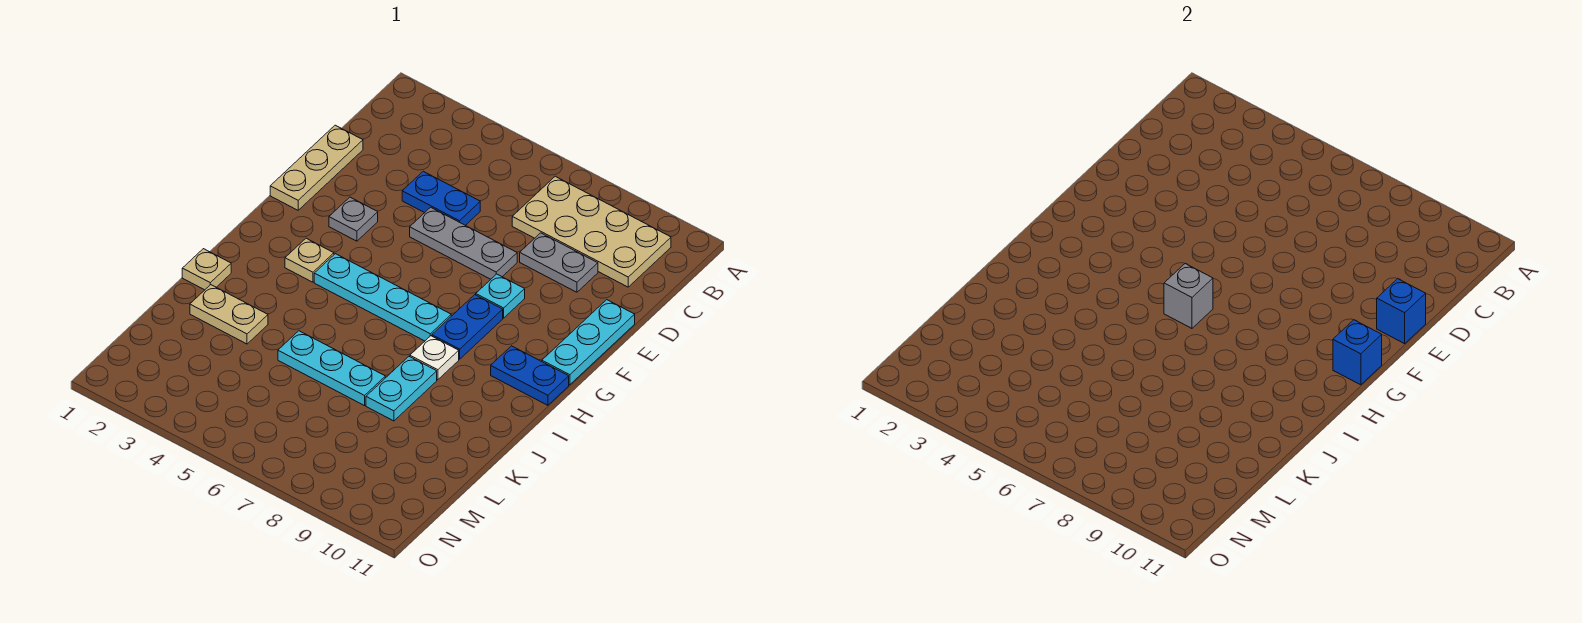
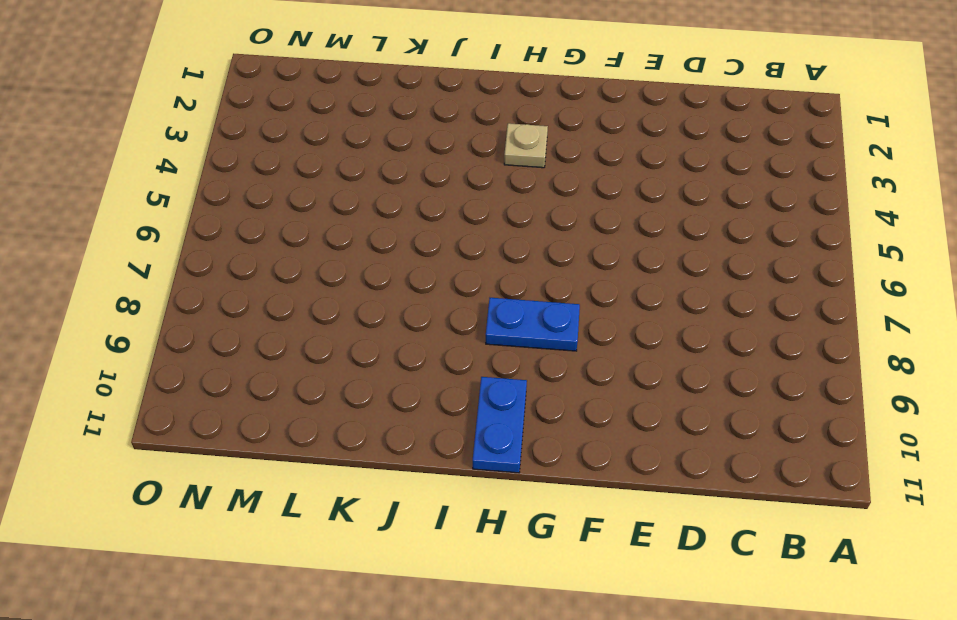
none -> tan 2x4 plate [512,176,671,287]
none -> tan 1x3 plate [270,125,363,210]
none -> blue 1x2 plate [402,171,480,225]

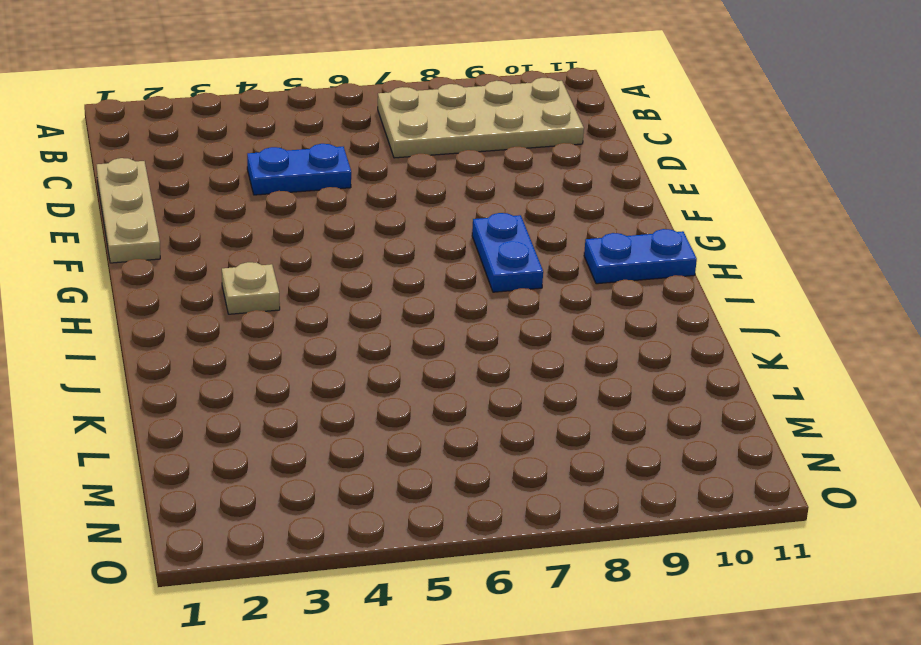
none -> grey 1x2 plate [520,233,598,292]
none -> grey 1x3 plate [410,207,517,279]
none -> cyan 1x3 plate [542,300,635,385]

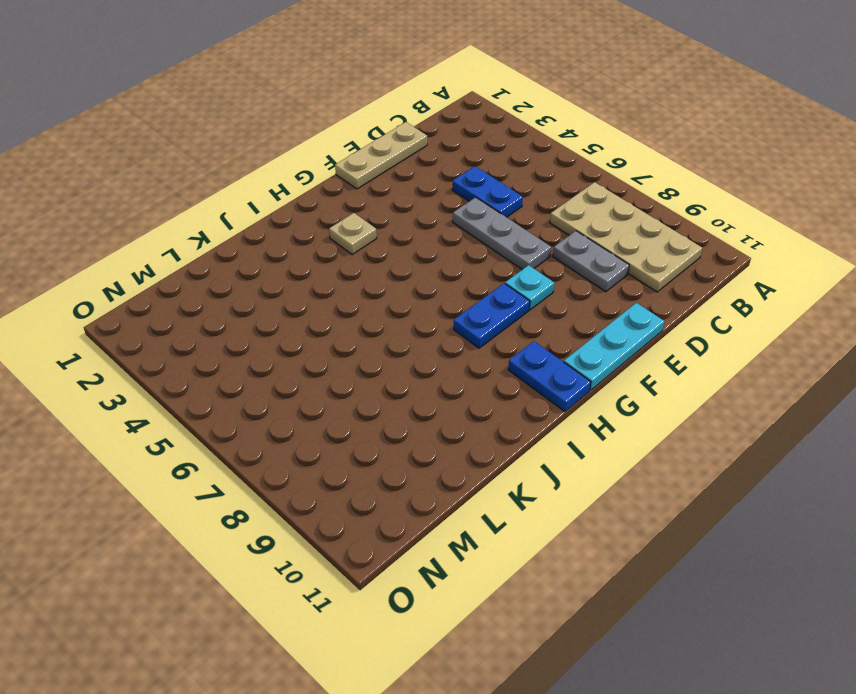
none -> grey 1x1 plate [329,197,378,241]
none -> cyan 1x4 plate [314,254,451,341]
none -> white 1x1 plate [410,336,459,380]

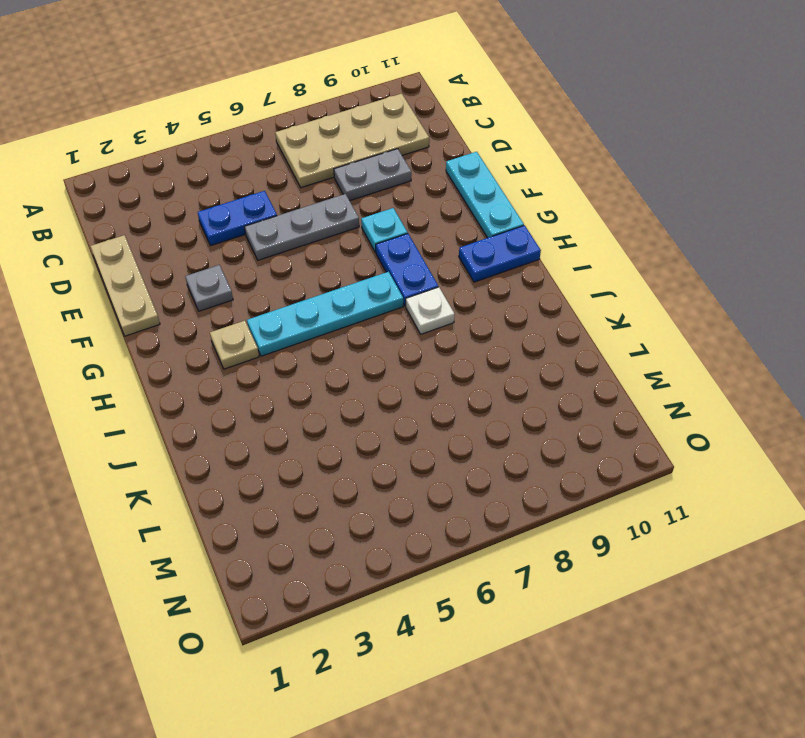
none -> tan 1x1 plate [182,249,231,290]
none -> cyan 1x2 plate [366,357,437,421]
none -> tan 1x2 plate [190,285,268,344]

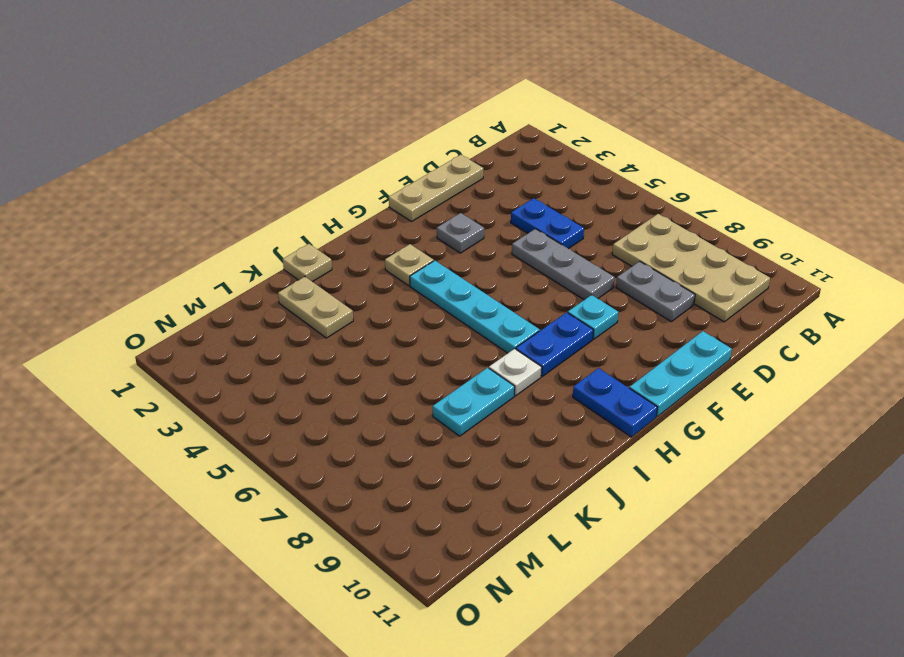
none -> cyan 1x3 plate [278,331,385,406]
none -> blue 1x1 brick [1377,279,1426,344]
none -> blue 1x1 brick [1333,320,1382,385]

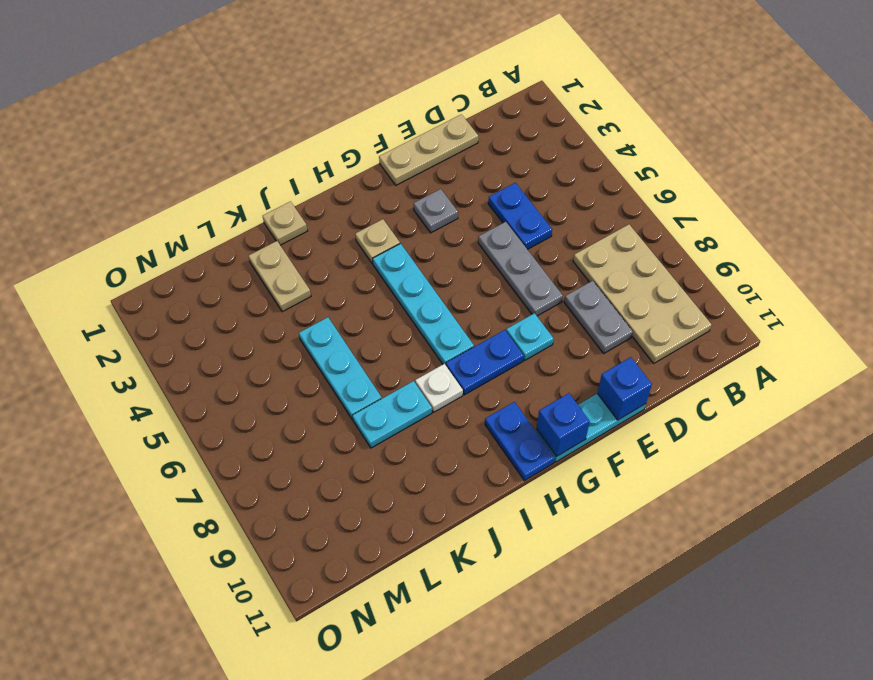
none -> grey 1x1 brick [1164,264,1213,328]

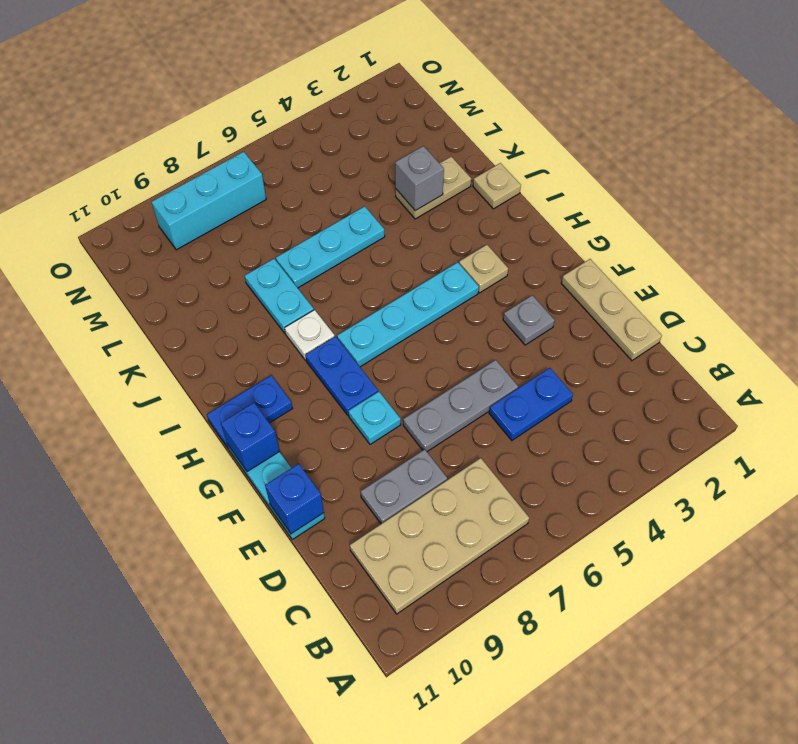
grey 1x1 brick [395,146,444,211] -> grey 1x1 brick moved to [1164,264,1213,328]
cyan 1x3 brick [152,152,266,250] -> none

